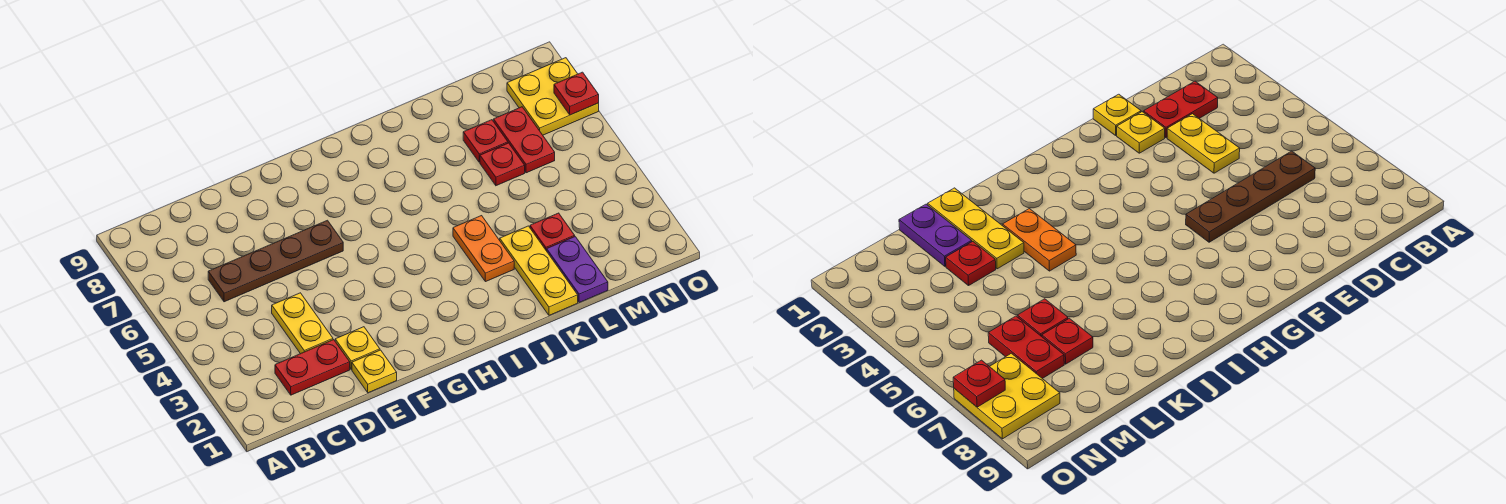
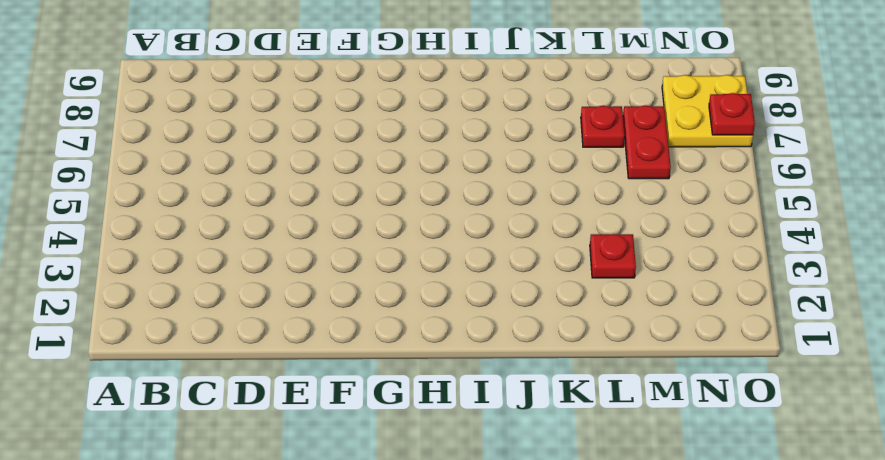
none -> red 1x2 plate [275,340,350,395]
none -> brown 1x4 plate [208,220,343,302]
none -> yellow 1x2 plate [272,293,333,354]

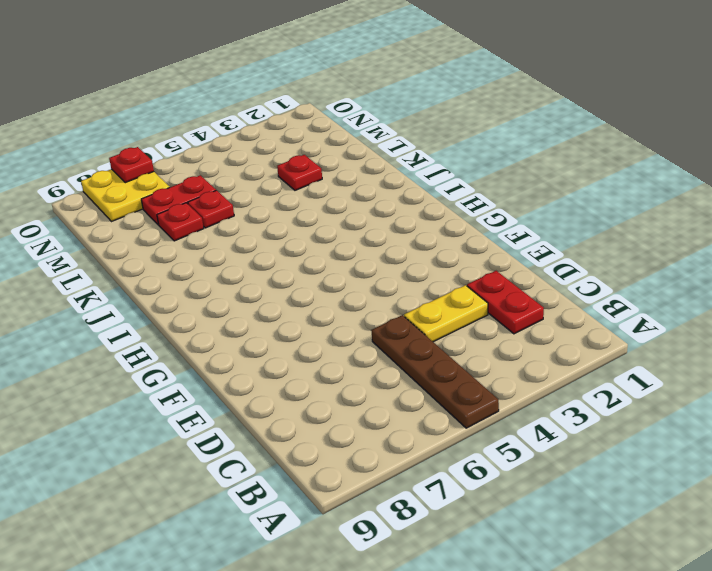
brown 1x4 plate [371,315,499,428] -> brown 1x4 plate moved to [208,220,343,302]
none -> yellow 1x1 plate [352,350,397,393]
none -> yellow 1x1 plate [335,327,380,369]
none -> orange 1x2 plate [453,216,514,282]

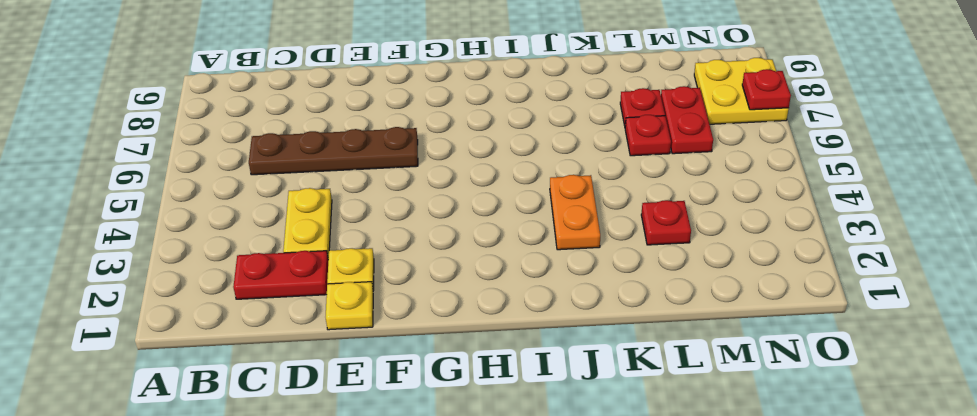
none -> yellow 1x3 plate [500,226,578,315]
none -> purple 1x2 plate [547,237,608,303]

